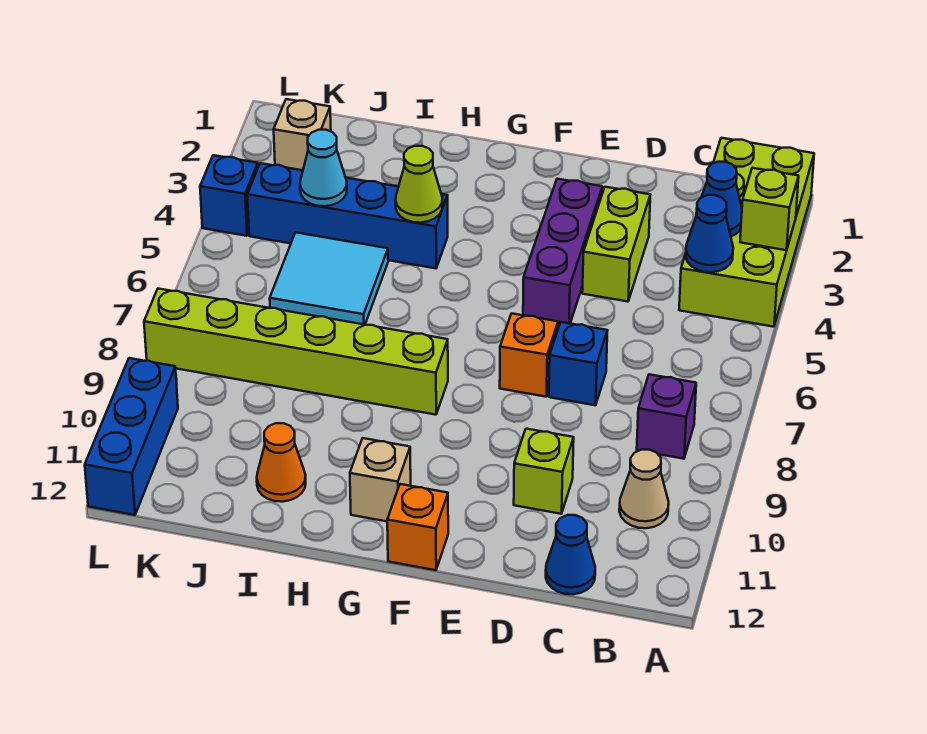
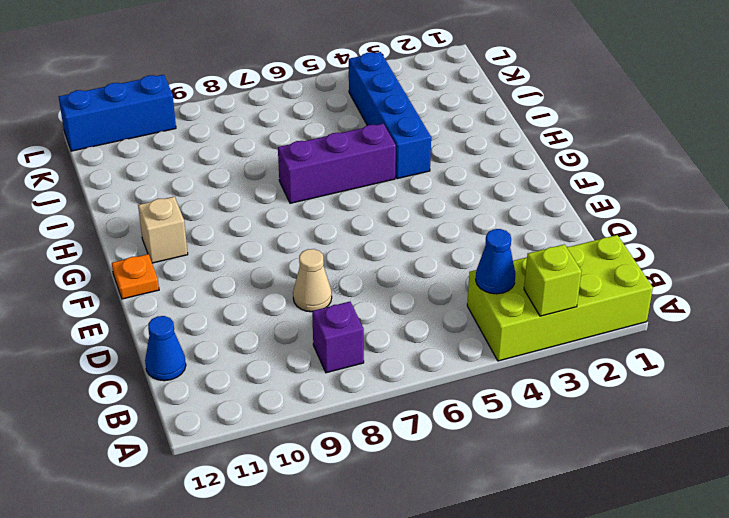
tan 1x1 cone [293,249,332,312] -> tan 1x1 cone moved to [619,450,669,528]
orange 1x1 plate [112,254,159,299] -> orange 1x1 brick [387,484,448,570]
purple 1x3 brick [278,124,396,203] -> purple 1x3 brick moved to [523,179,602,326]
none -> lime 1x2 brick [582,187,650,302]
none -> blue 1x1 brick [549,322,608,405]
none -> lime 1x1 brick [514,429,574,514]

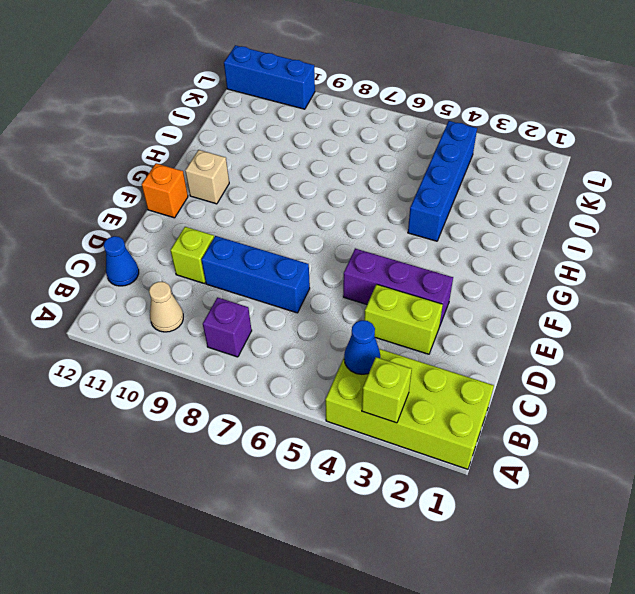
blue 1x3 brick [201,236,310,313] -> blue 1x1 brick [549,322,608,405]
none -> orange 1x1 brick [500,313,558,397]
none -> lime 1x6 brick [144,289,448,415]
none -> cyan 2x2 tile [270,232,388,325]

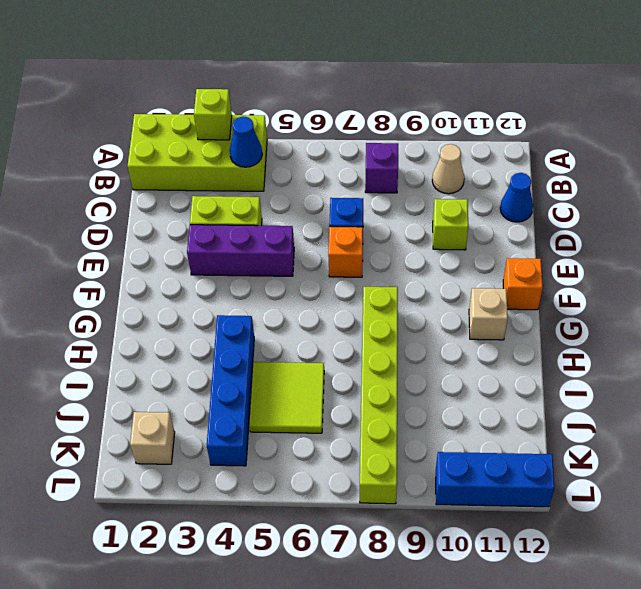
lime 2x2 tile [249,362,324,433] -> cyan 2x2 tile [270,232,388,325]
none -> orange 1x1 cone [257,423,306,502]
none -> blue 1x1 brick [200,155,258,236]
none -> blue 1x1 cone [696,162,742,236]

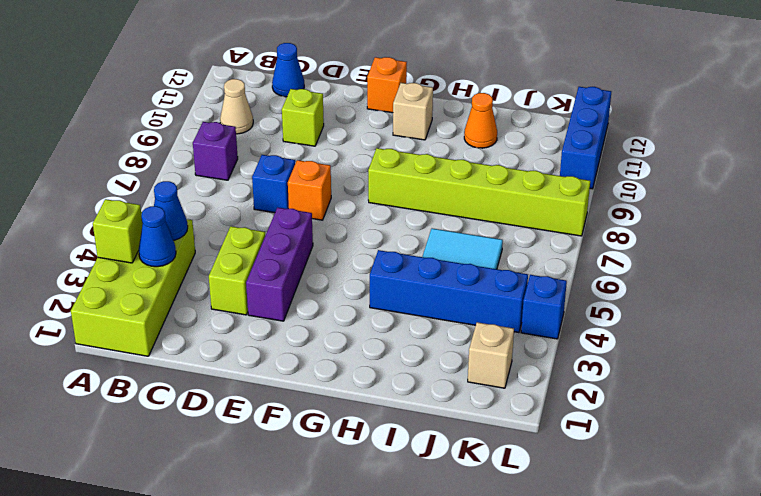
none -> lime 1x1 cone [396,146,442,223]
none -> cyan 1x1 cone [300,130,347,206]

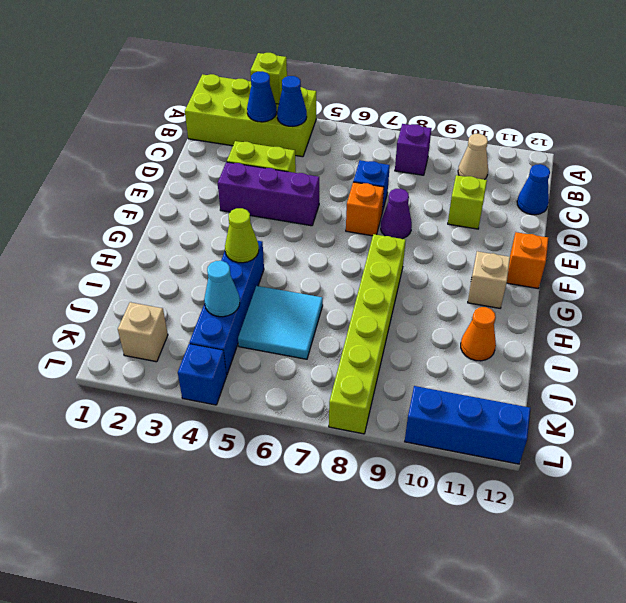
purple 1x1 cone [381,189,412,239] -> none

